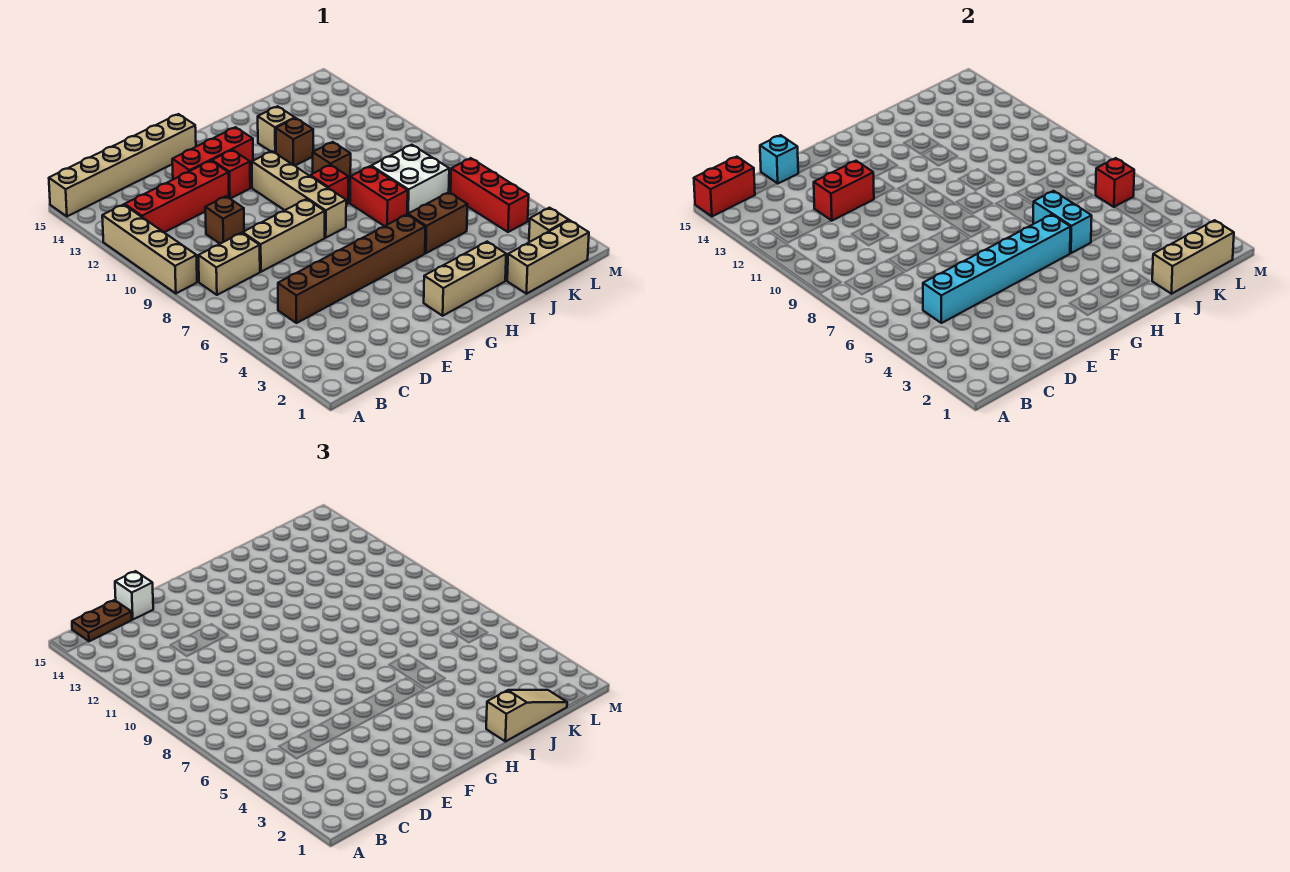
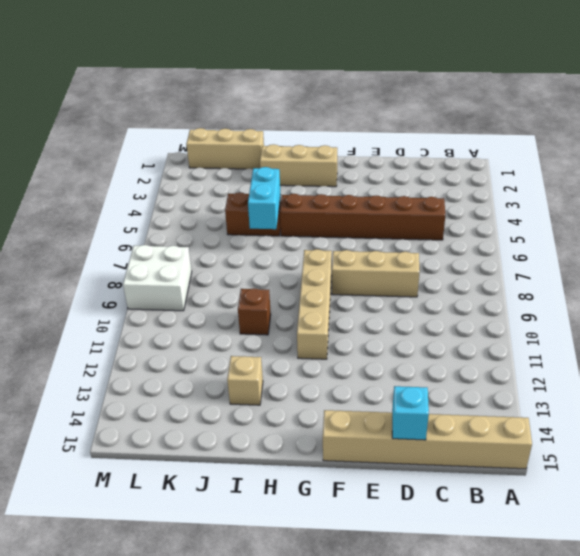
white 2x2 brick [123,245,192,311] -> white 2x2 brick moved to [371,145,449,215]
none -> tan 1x4 brick [102,205,197,293]
none -> tan 1x2 brick [198,233,260,295]
none -> red 1x4 brick [125,161,229,232]
none -> brown 1x1 brick [205,196,244,244]

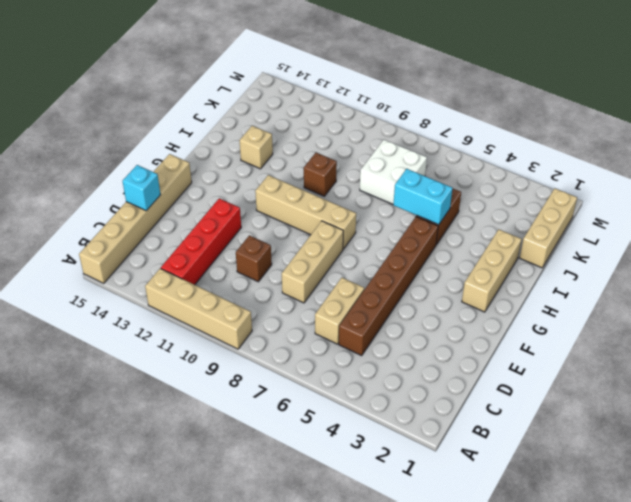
tan 1x2 brick [315,278,364,344] -> tan 1x2 brick moved to [198,233,260,295]
none -> red 1x3 brick [172,127,253,179]
none -> red 1x1 brick [212,150,250,199]
none -> red 1x1 brick [310,165,348,205]
none -> red 1x2 brick [350,166,408,226]

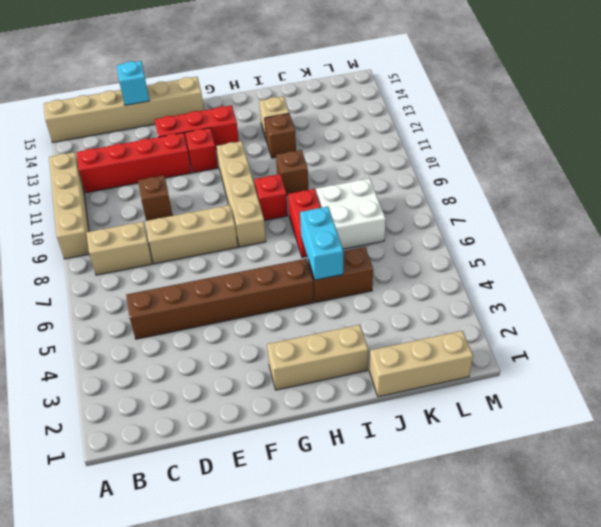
none -> tan 1x1 brick [529,208,569,242]
none -> red 1x3 brick [451,158,529,232]
none -> red 1x2 brick [694,157,755,216]
none -> cyan 1x6 brick [923,215,1070,323]

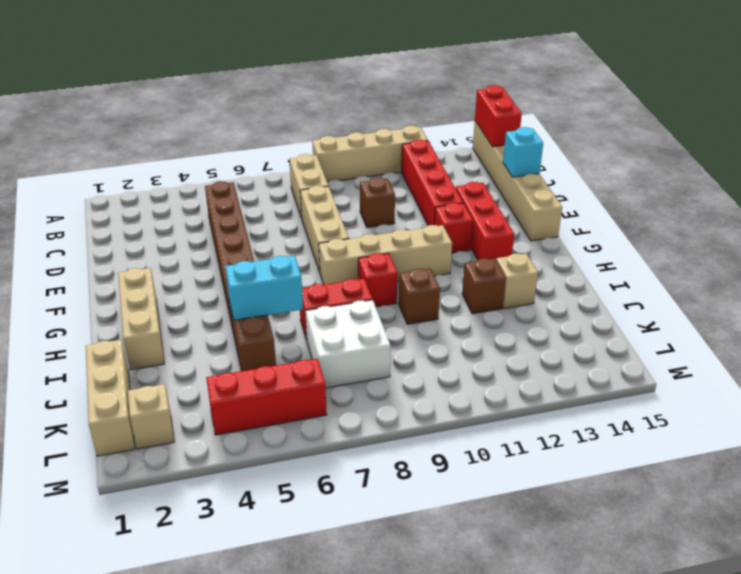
none -> cyan 1x6 brick [923,215,1070,323]
none -> red 1x2 brick [814,161,874,221]
none -> tan 1x3 brick [1152,220,1234,294]
none -> red 1x1 brick [1096,158,1134,207]

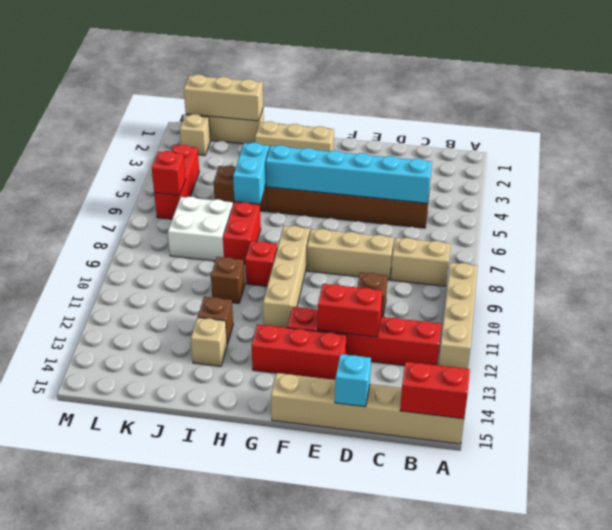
none -> brown 1x2 plate [72,600,132,641]
none -> white 1x1 brick [115,571,153,619]
none -> tan 1x3 slope [486,690,567,741]

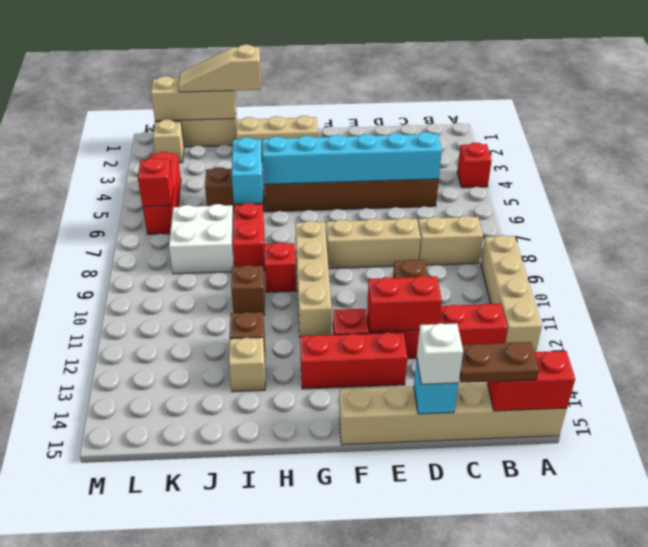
red 1x1 brick [457,143,492,188] -> none

